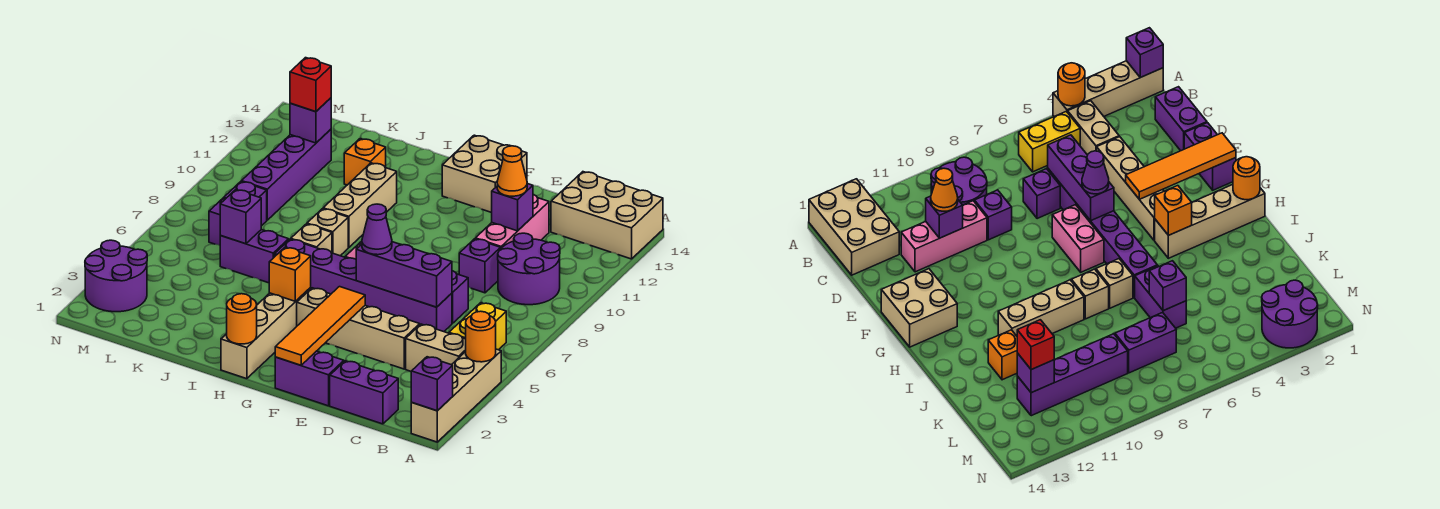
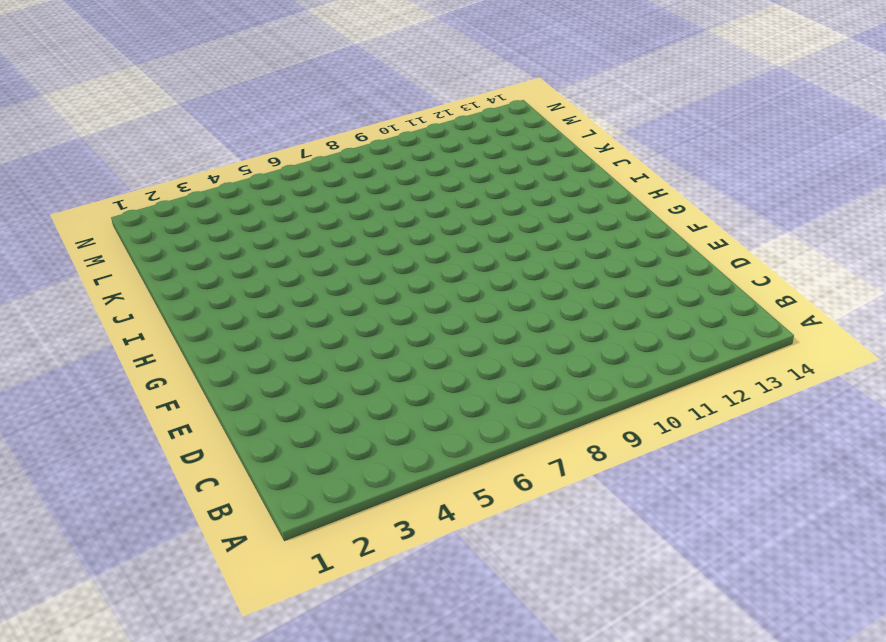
none -> tan 1x4 brick [411,349,501,442]
none -> tan 2x3 brick [551,172,663,259]
none -> tan 1x2 brick [406,324,466,371]
none -> yellow 1x2 brick [449,303,506,350]

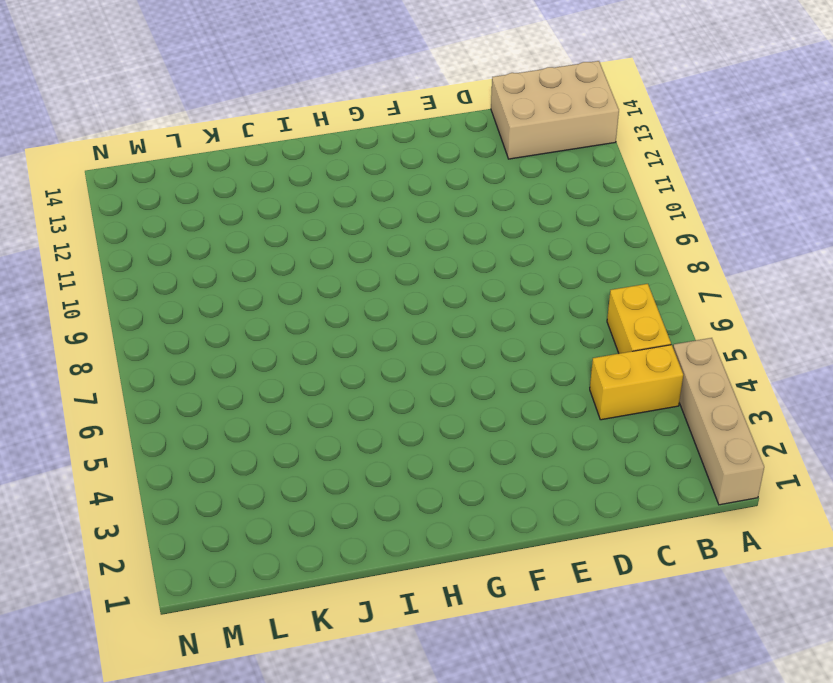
yellow 1x2 brick [590,345,683,420] -> tan 1x2 brick [406,324,466,371]
none -> purple 2x2 round brick [498,233,560,305]
none -> purple 1x2 brick [330,361,398,424]
none -> tan 1x4 brick [297,288,420,369]
none -> purple 1x6 brick [275,239,452,332]

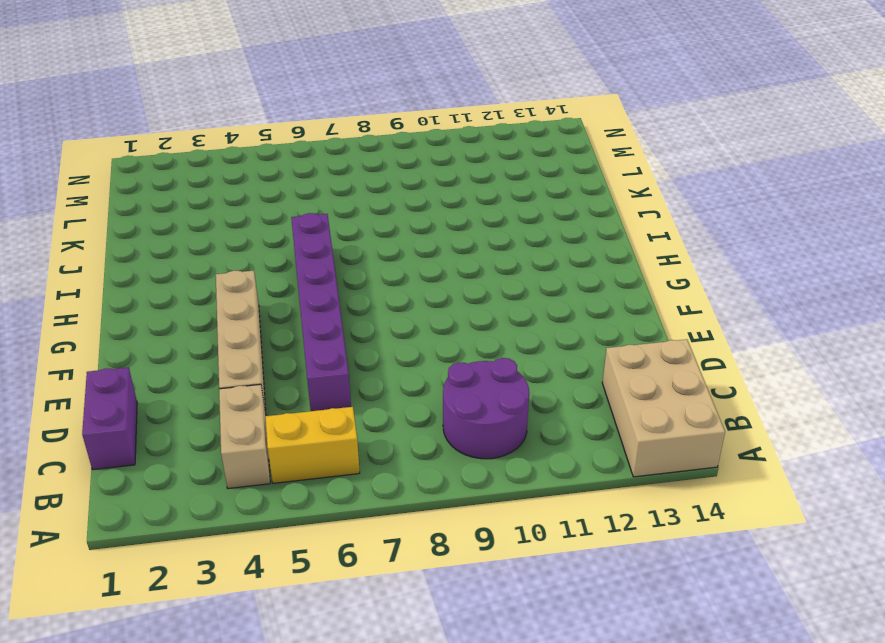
none -> tan 1x4 brick [411,349,501,442]
none -> purple 1x1 brick [452,271,468,323]
none -> purple 1x1 brick [459,239,501,293]
none -> pink 1x3 brick [475,194,549,248]

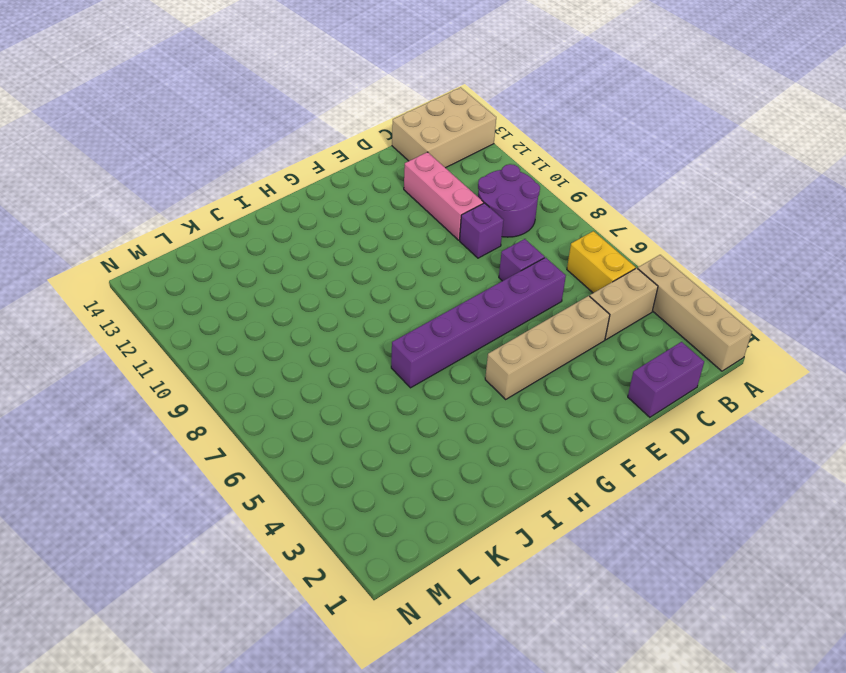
none -> purple 1x2 brick [275,351,344,406]
none -> pink 1x2 brick [1052,205,1104,272]
none -> tan 2x2 brick [442,135,527,213]
none -> tan 1x4 brick [221,288,311,379]

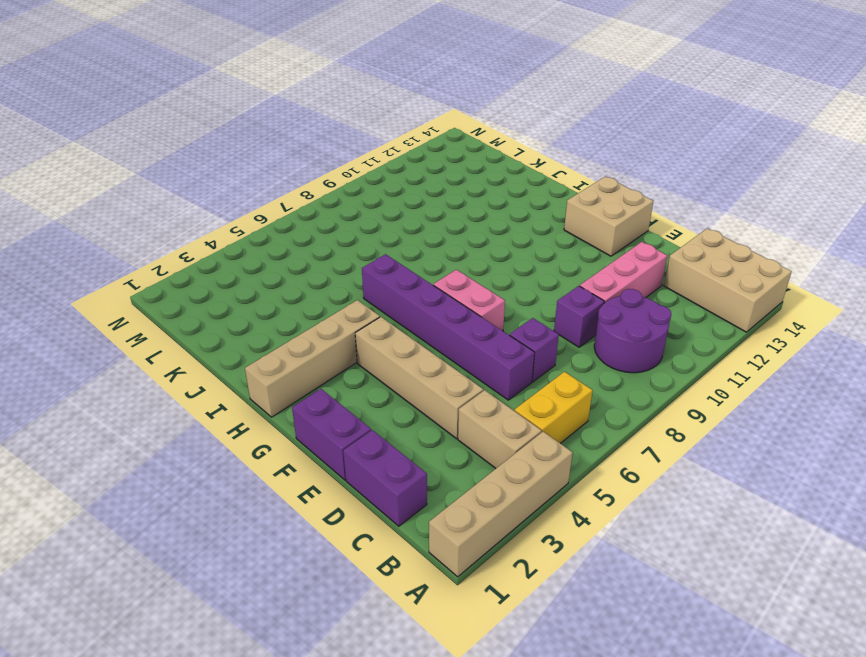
none -> tan 1x1 brick [291,224,332,253]
none -> tan 1x1 brick [307,209,348,256]
none -> tan 1x3 brick [323,163,397,247]
none -> purple 1x2 brick [220,230,289,283]

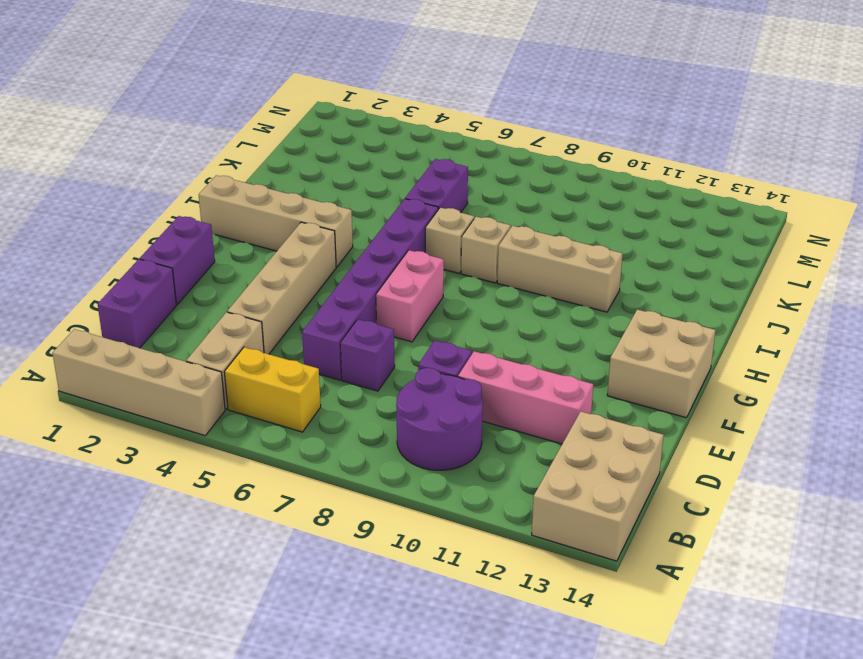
none -> orange 1x1 brick [344,139,386,185]
none -> purple 1x2 brick [209,182,267,245]
none -> purple 1x4 brick [241,129,331,220]
none -> purple 2x2 round brick [85,240,147,312]

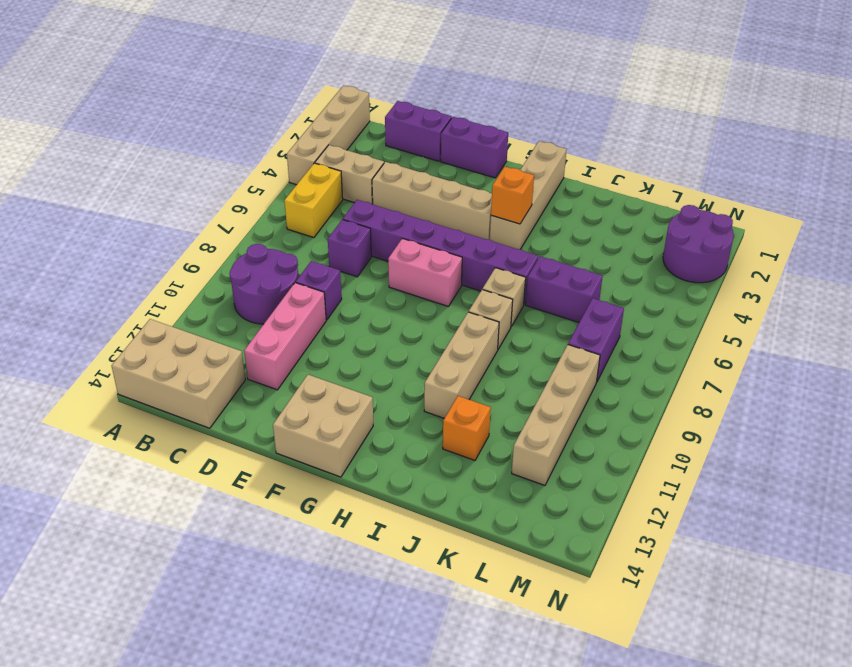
tan 1x4 brick [512,345,600,485] -> purple 1x4 brick [241,129,331,220]
none -> purple 1x1 brick [411,357,453,411]
none -> orange 1x1 round brick [466,311,496,362]
none -> purple 1x3 brick [356,242,452,307]
none -> purple 1x1 brick [492,184,533,231]

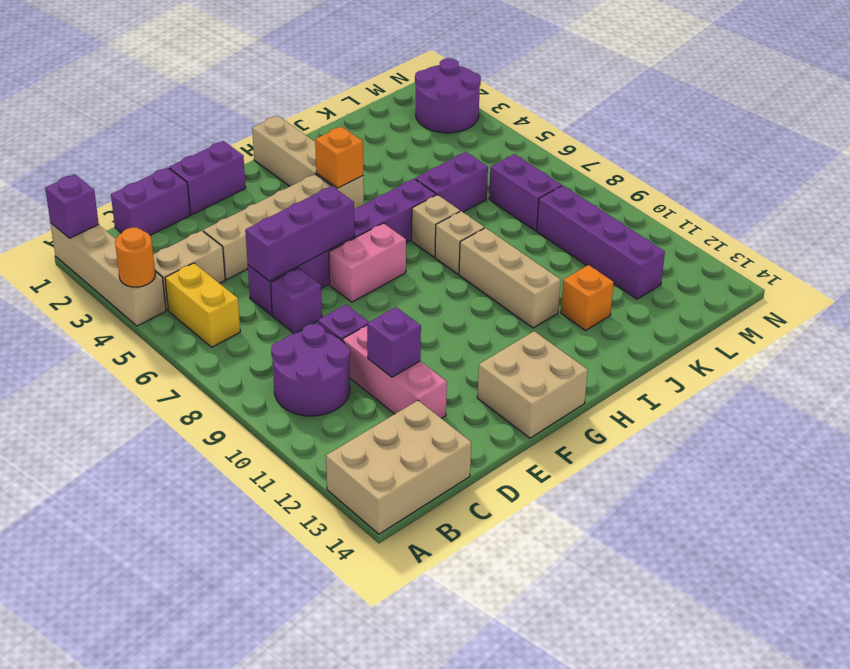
none -> orange 1x4 tile [275,287,365,365]
none -> orange 1x1 round brick [227,294,257,344]
none -> purple 1x1 brick [220,190,261,244]
none -> purple 1x1 brick [290,98,331,143]

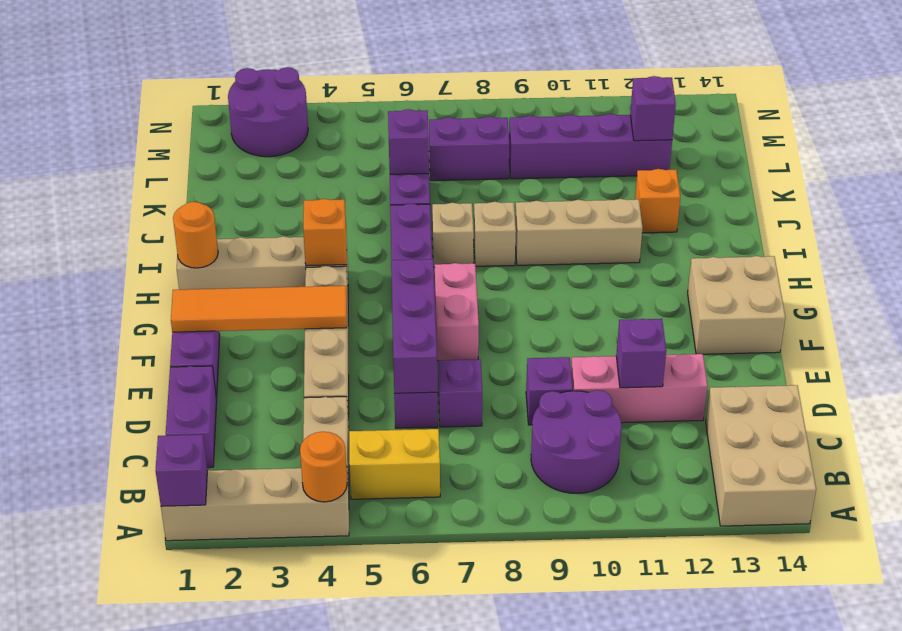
none -> orange 1x1 cone [497,146,527,196]
none -> purple 1x1 cone [362,204,392,255]
none -> red 1x1 brick [290,58,331,112]

